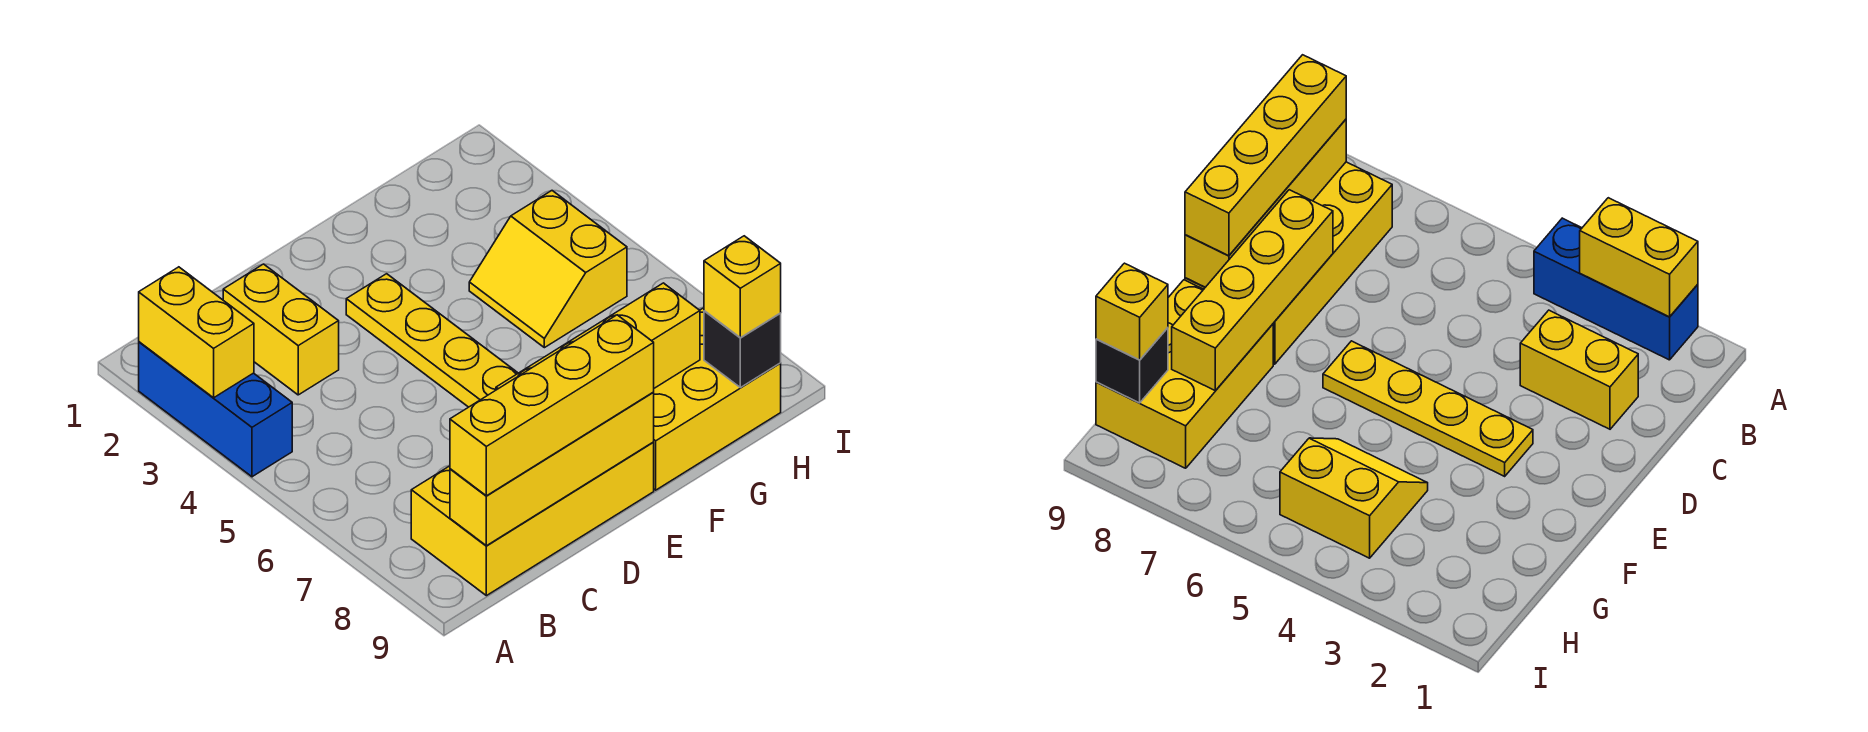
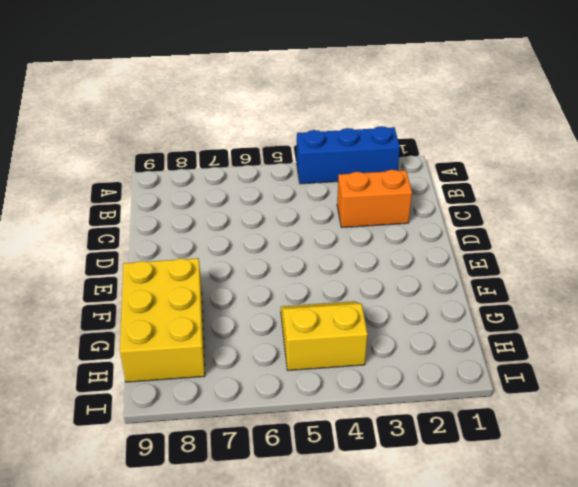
orange 1x2 brick [337,170,412,227] -> yellow 1x2 brick [223,264,339,395]
none -> yellow 2x4 brick [411,442,654,596]
none -> yellow 1x4 plate [346,274,518,407]
none -> yellow 1x2 brick [139,267,254,398]

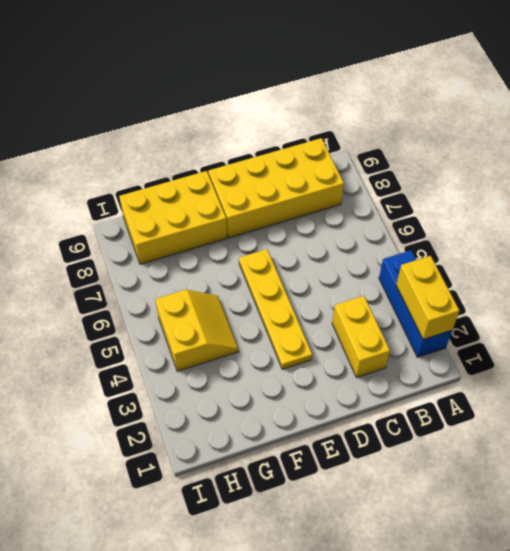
none -> yellow 1x4 brick [450,393,654,546]
none -> yellow 1x4 brick [496,283,700,390]
none -> black 1x1 brick [704,311,781,388]

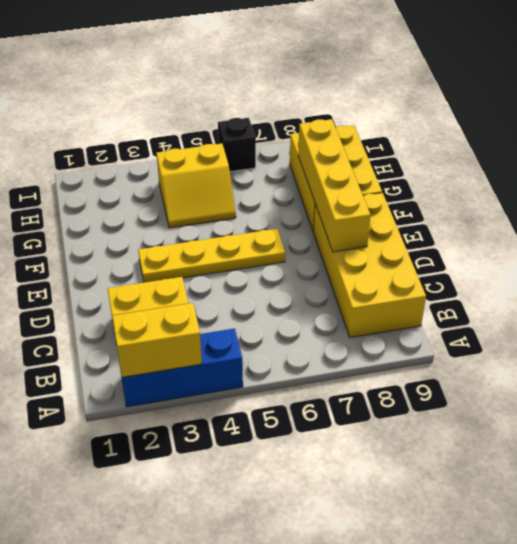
black 1x1 brick [218,118,256,172] -> black 1x1 brick moved to [704,311,781,388]
none -> yellow 1x4 brick [450,393,654,546]
none -> yellow 1x4 brick [450,315,654,496]
none -> yellow 1x1 brick [704,236,781,338]

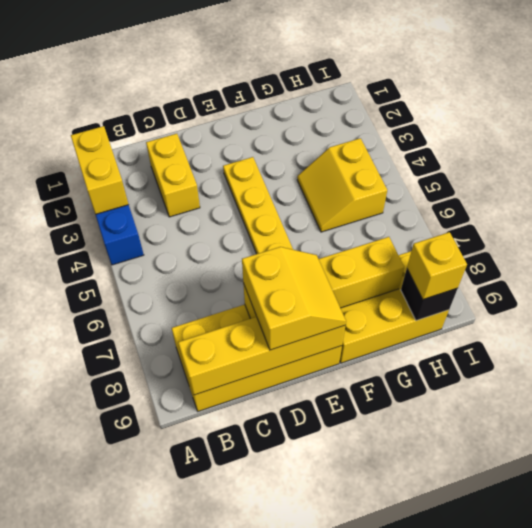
yellow 2x2 slope [242,247,346,350] -> yellow 1x4 brick [450,315,654,496]

